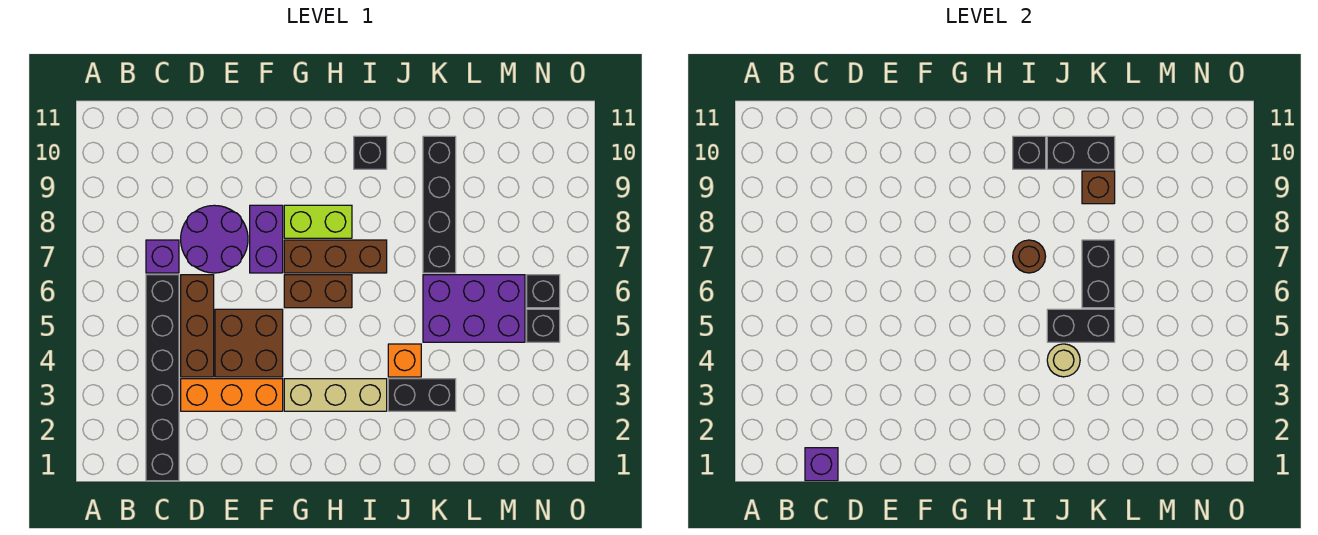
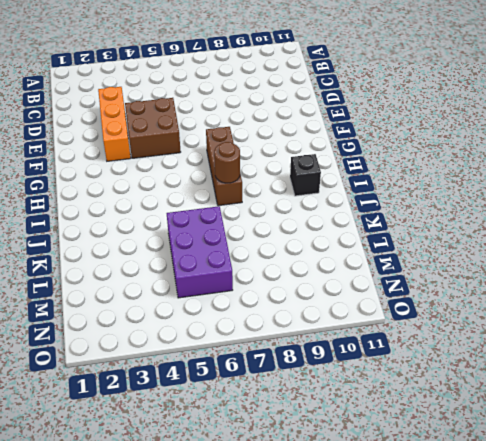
none -> black 1x6 brick [146,275,179,481]
none -> purple 1x1 brick [146,240,179,273]
none -> brown 1x3 brick [181,275,214,377]

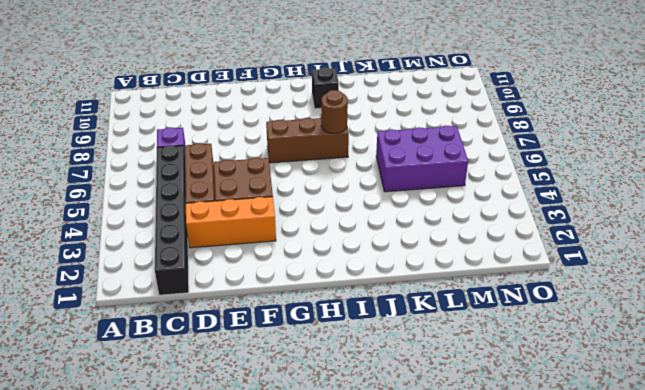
none -> purple 2x2 round brick [181,205,248,273]
none -> purple 1x2 brick [250,205,283,273]
none -> tan 1x3 brick [284,379,387,411]

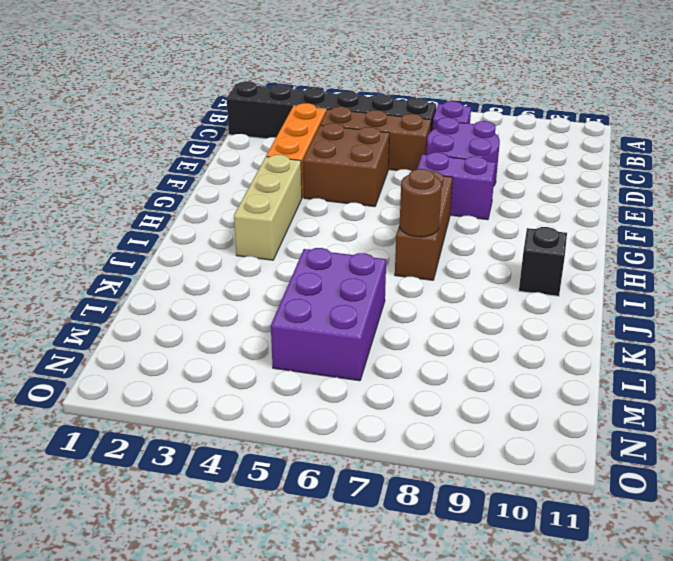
none -> brown 1x2 brick [284,275,352,308]
none -> lime 1x2 brick [284,205,352,238]
none -> black 1x2 brick [388,379,456,411]

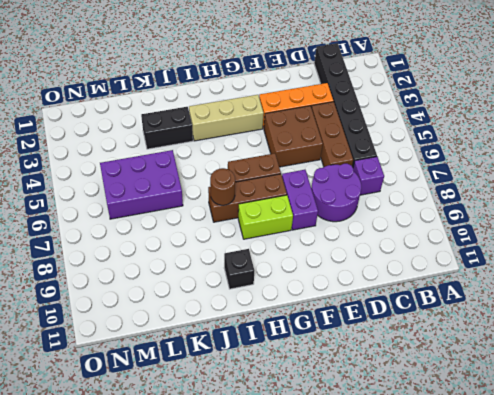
none -> orange 1x1 brick [388,344,421,377]
none -> black 1x4 brick [423,136,456,273]
none -> black 1x1 brick [527,309,560,342]

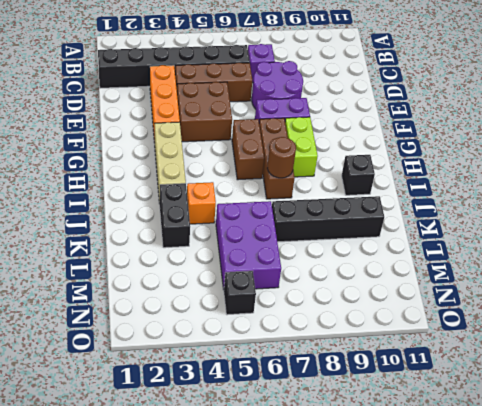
none -> black 1x1 brick [527,275,560,308]
none -> purple 1x1 brick [805,448,838,481]
none -> black 1x1 brick [1013,136,1046,169]

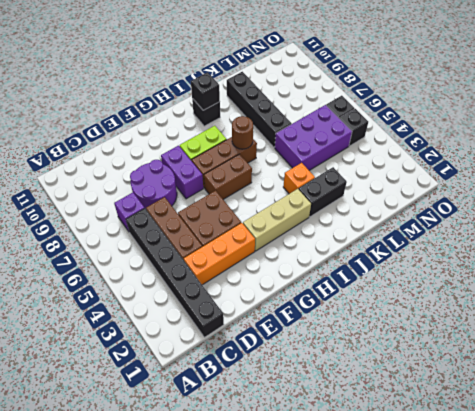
none -> purple 1x1 brick [805,448,838,481]
none -> tan 1x1 round brick [1047,344,1080,377]
none -> black 1x2 brick [1047,309,1115,342]

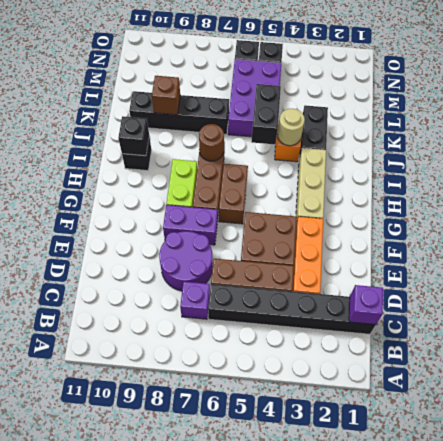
none -> black 1x2 brick [1047,136,1115,169]
none -> black 1x2 brick [1082,240,1115,308]

